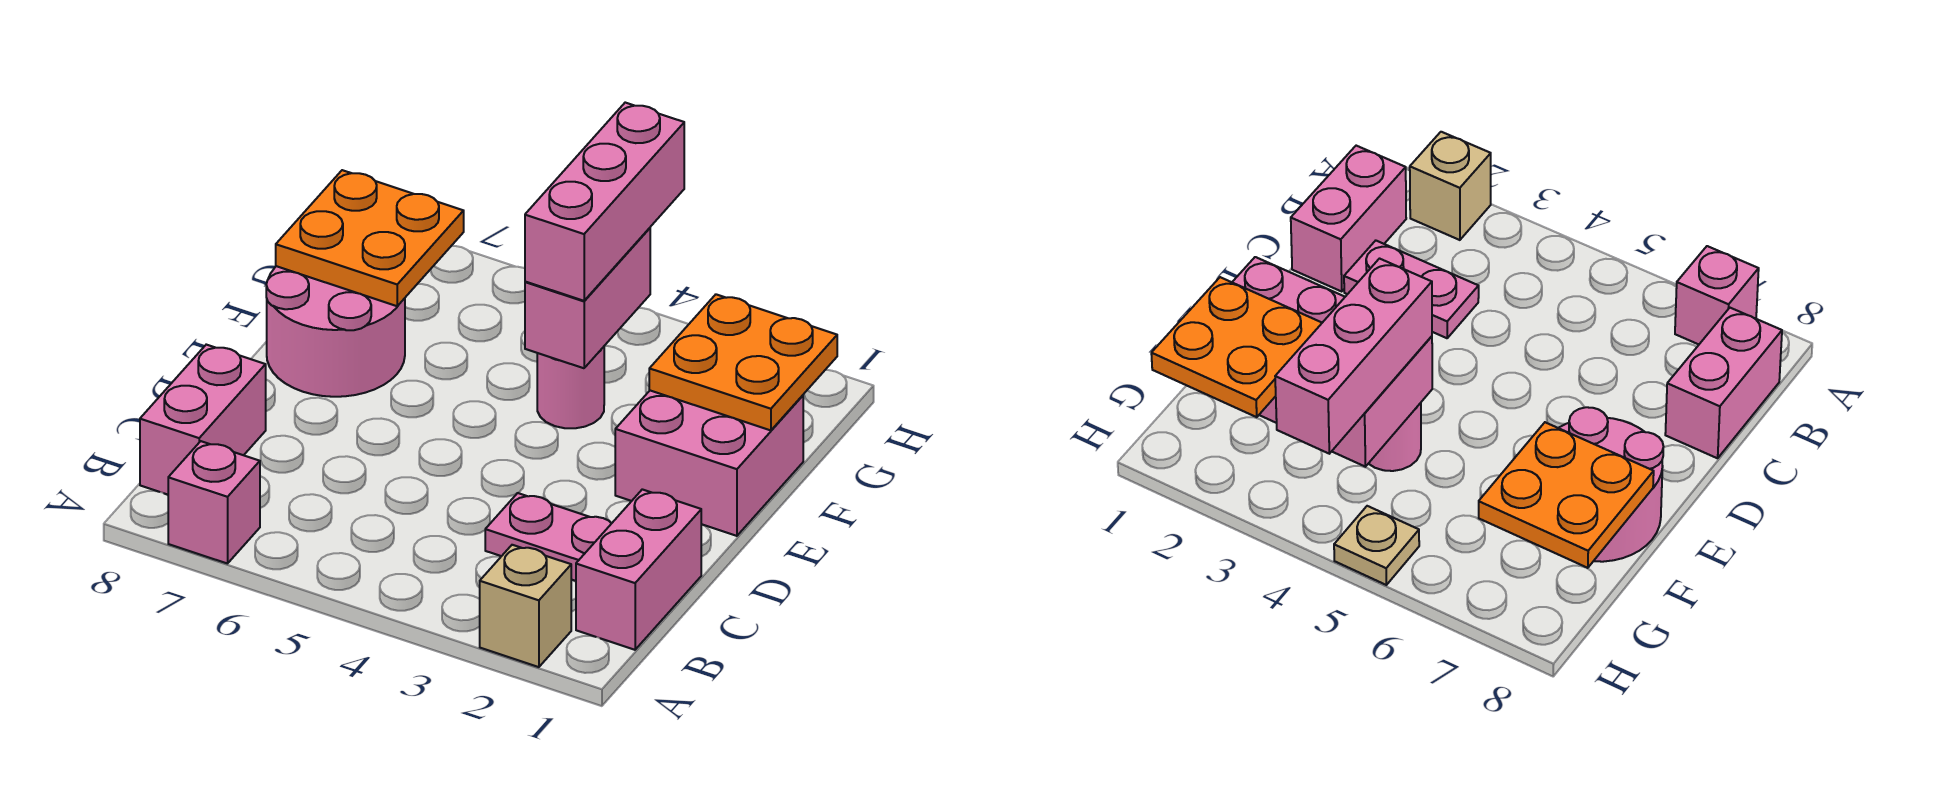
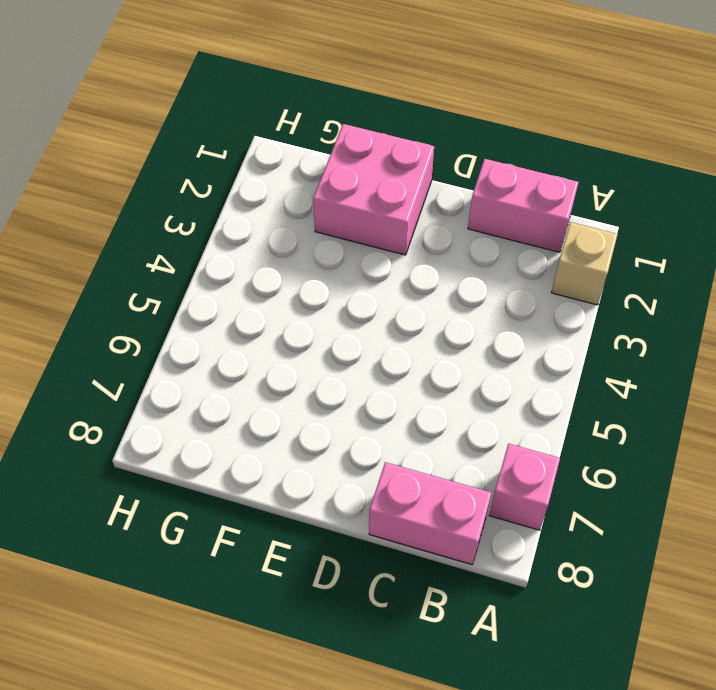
none -> pink 1x2 plate [485,493,612,581]
none -> pink 2x2 round brick [266,266,405,397]
none -> pink 1x1 round brick [537,347,604,428]

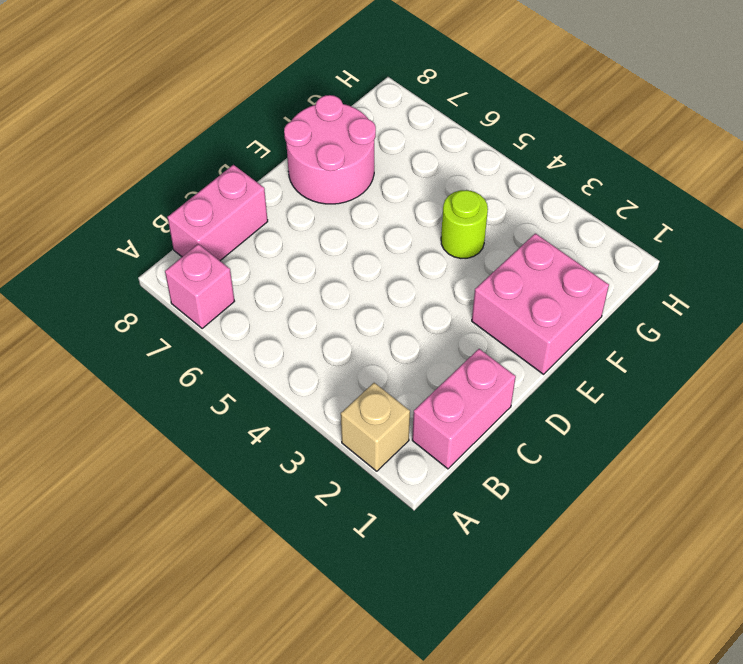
lime 1x1 round brick [441,190,488,258] -> pink 1x1 round brick [537,347,604,428]
none -> pink 1x2 plate [485,493,612,581]
none -> tan 1x1 plate [1334,506,1419,585]
none -> orange 2x2 plate [649,294,837,430]

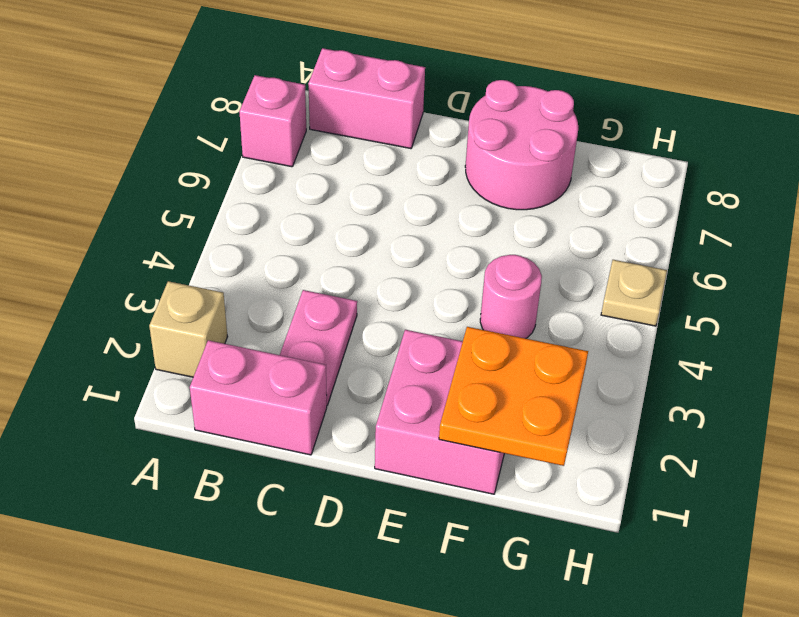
none -> pink 1x2 brick [525,228,650,368]
none -> orange 2x2 plate [276,170,464,306]
none -> pink 1x3 brick [525,103,684,301]

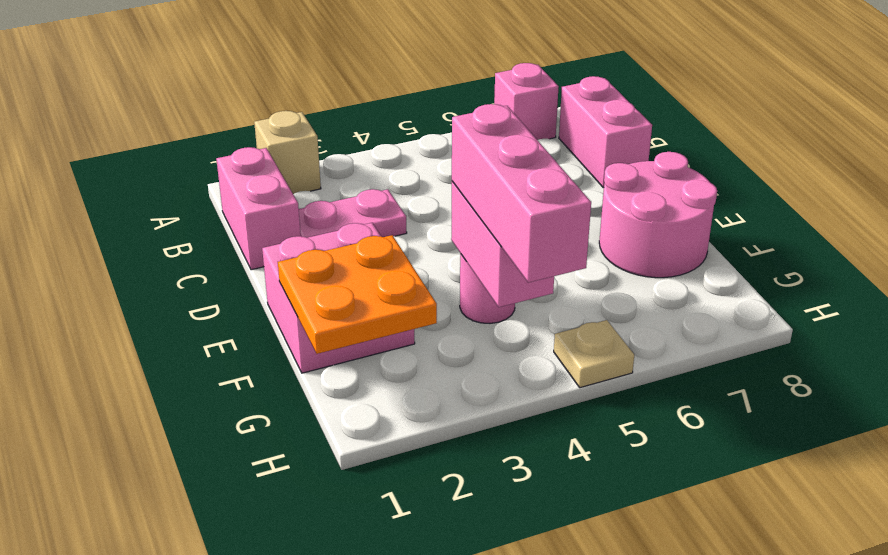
none -> orange 2x2 plate [276,170,464,306]

